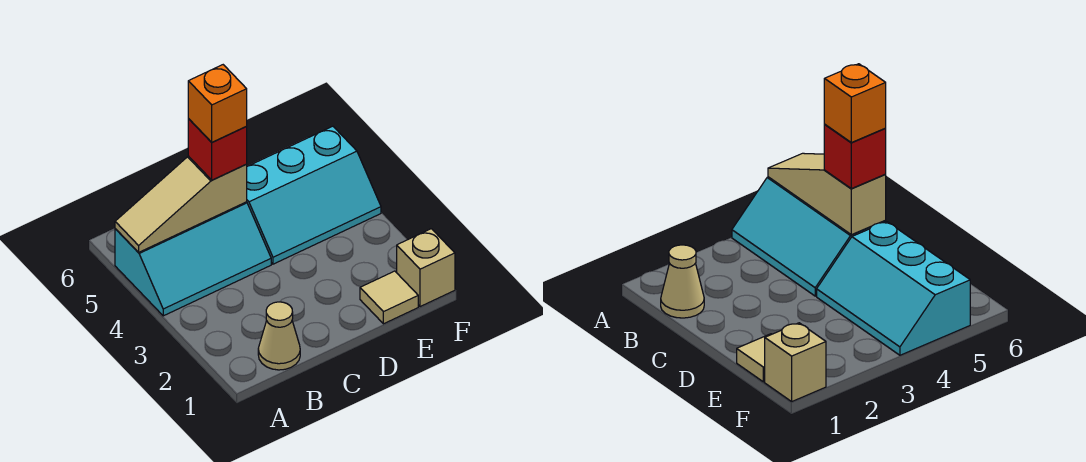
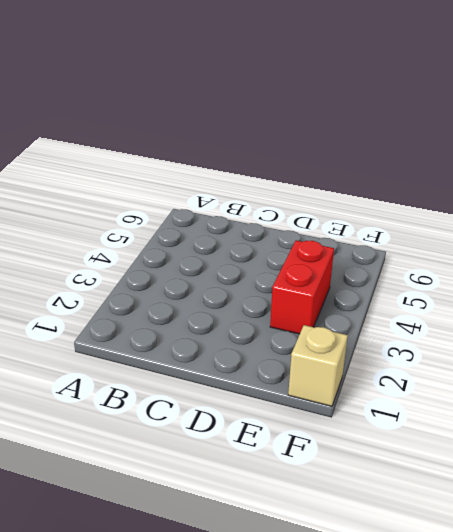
red 1x2 brick [270,240,334,334] -> cyan 2x3 slope [247,126,381,264]
none -> cyan 2x3 slope [115,202,271,316]
none -> tan 1x1 cone [258,302,300,370]

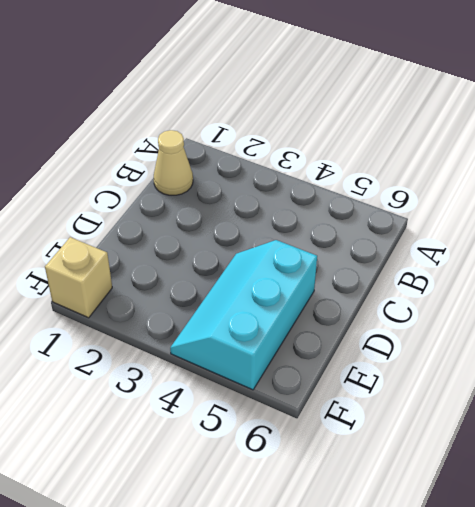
none -> cyan 2x3 slope [115,202,271,316]
none -> tan 1x1 tile [360,271,418,324]

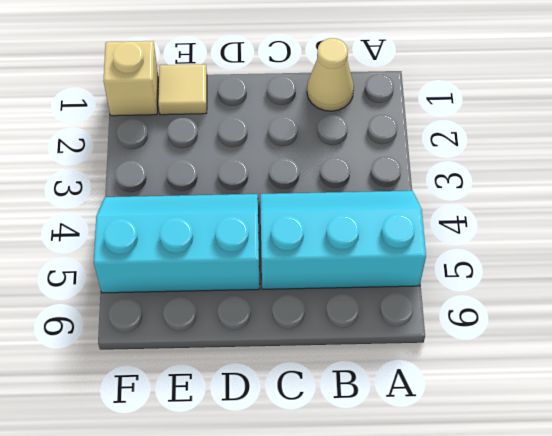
none -> tan 1x3 slope [115,156,247,253]
none -> red 1x1 brick [188,119,247,180]

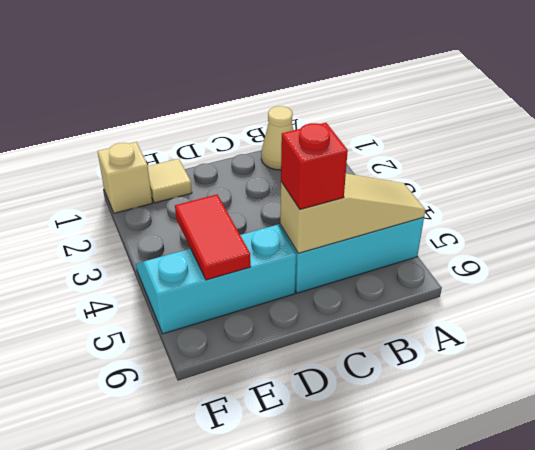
red 1x2 tile [175,195,251,280] -> none
none -> orange 1x1 brick [188,65,247,142]

